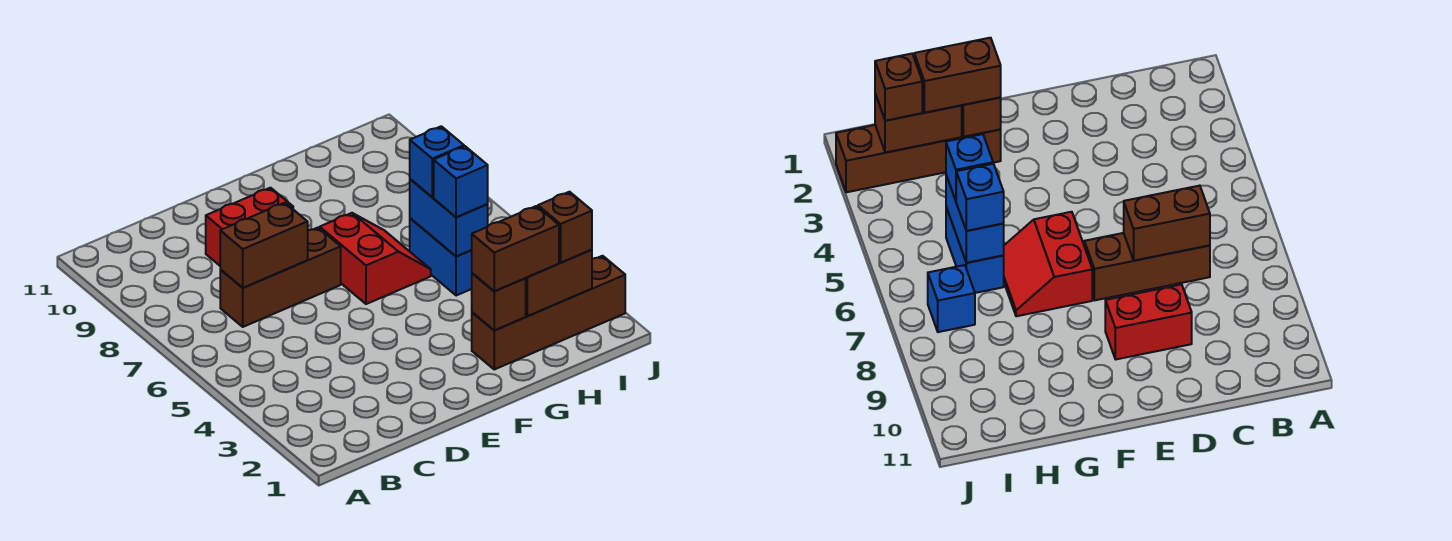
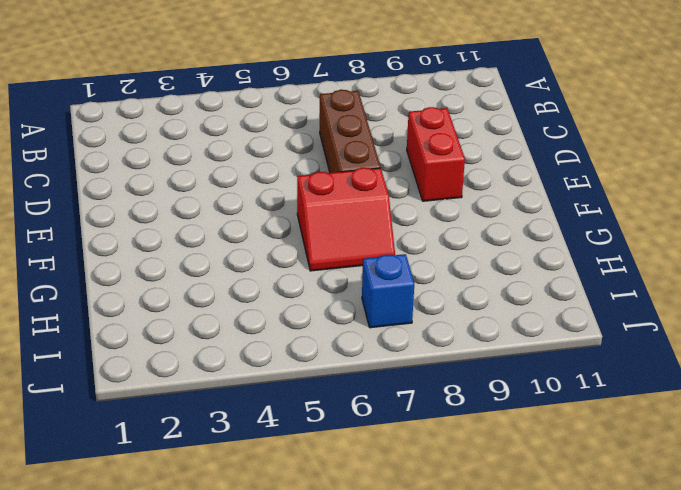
none -> brown 1x4 brick [472,256,625,369]
none -> blue 1x2 brick [410,218,472,296]
none -> brown 1x2 brick [220,203,308,288]

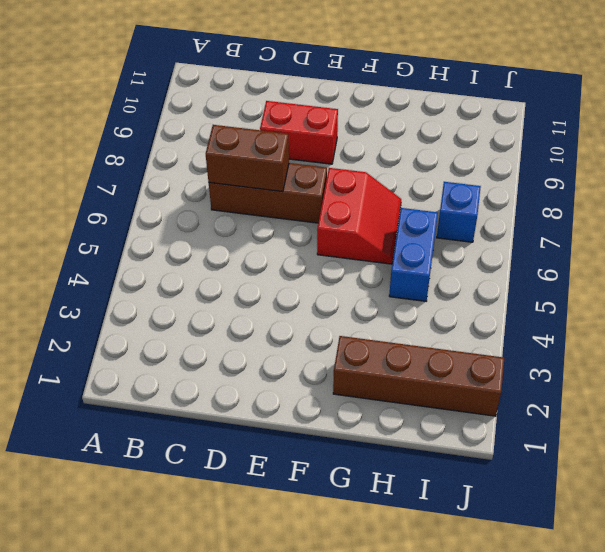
none -> brown 1x1 brick [472,273,526,330]
none -> brown 1x2 brick [526,250,592,316]
none -> blue 1x2 brick [410,179,488,257]

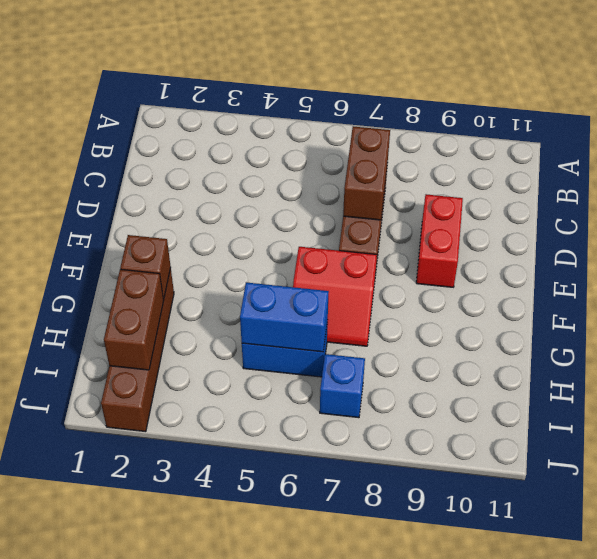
none -> brown 1x2 brick [472,206,559,291]
none -> blue 1x1 brick [434,146,488,217]
none -> blue 1x1 brick [410,126,464,197]

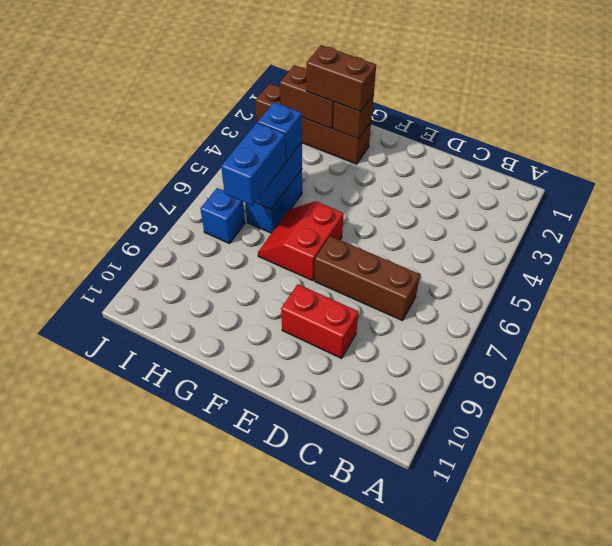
blue 1x2 brick [221,123,286,206] -> blue 1x1 brick [410,126,464,197]
none -> brown 1x2 brick [220,203,308,288]
none -> brown 1x1 brick [538,192,592,263]

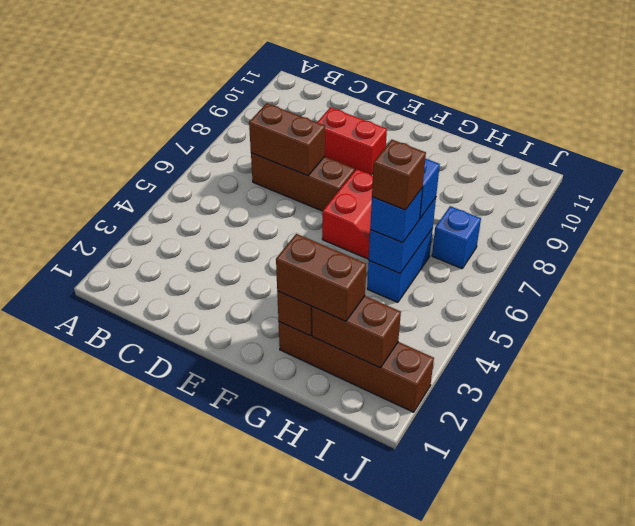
brown 1x1 brick [372,140,426,210] -> brown 1x1 brick moved to [538,192,592,263]

